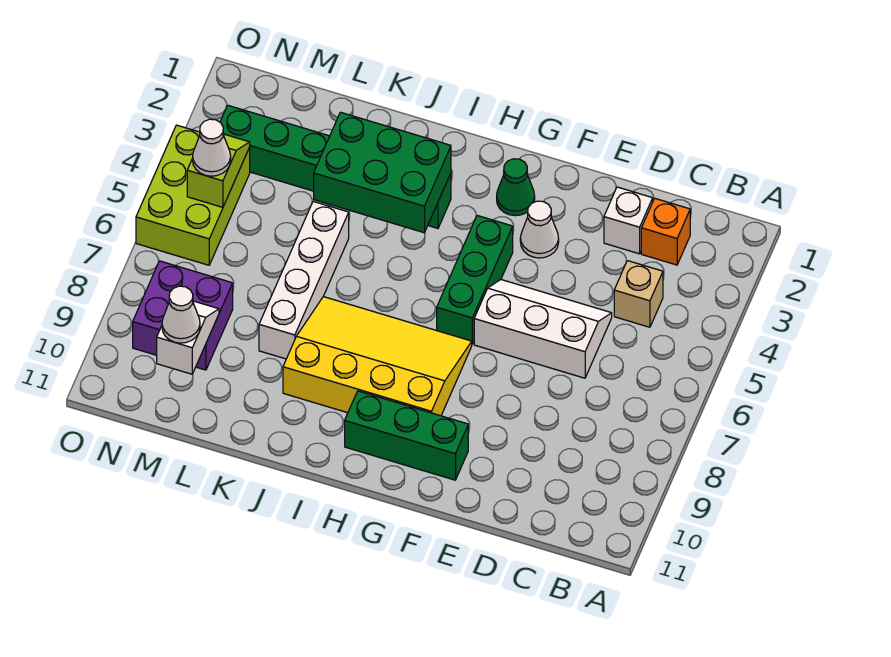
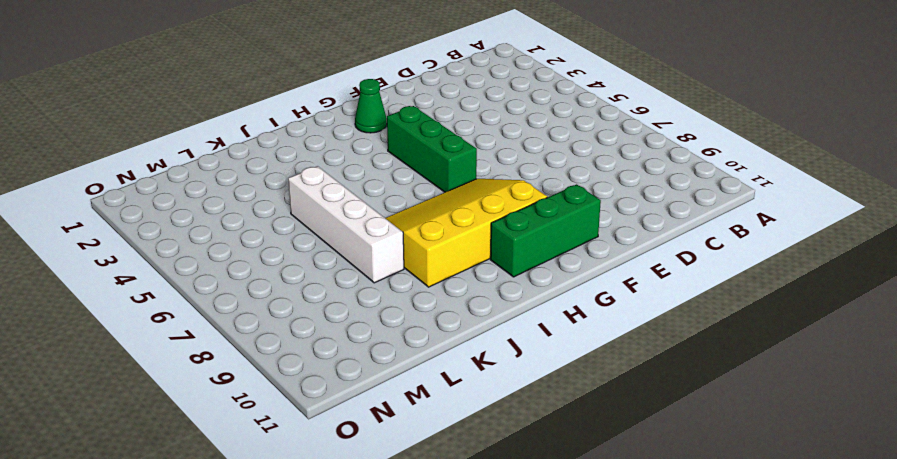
none -> orange 1x1 brick [641,199,690,265]
none -> tan 1x1 brick [614,261,663,327]
none -> white 1x1 brick [604,187,653,254]

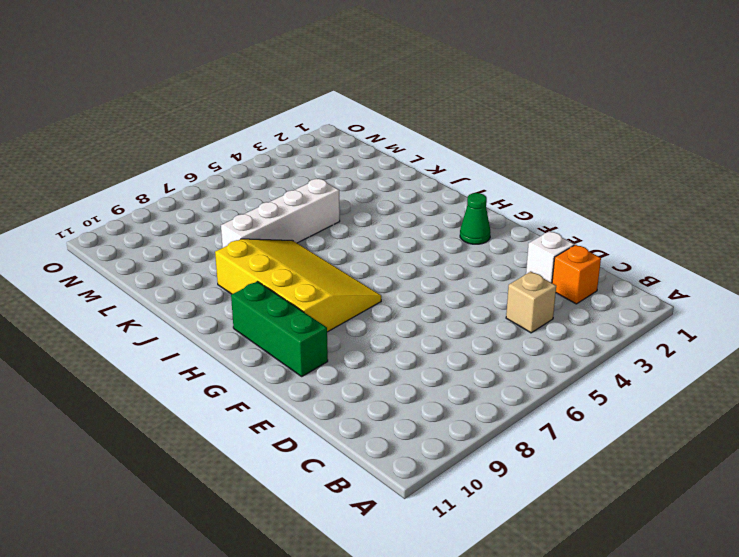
none -> white 2x3 slope [474,280,612,378]
none -> white 1x1 cone [520,201,559,258]
none -> green 1x3 brick [437,216,513,344]

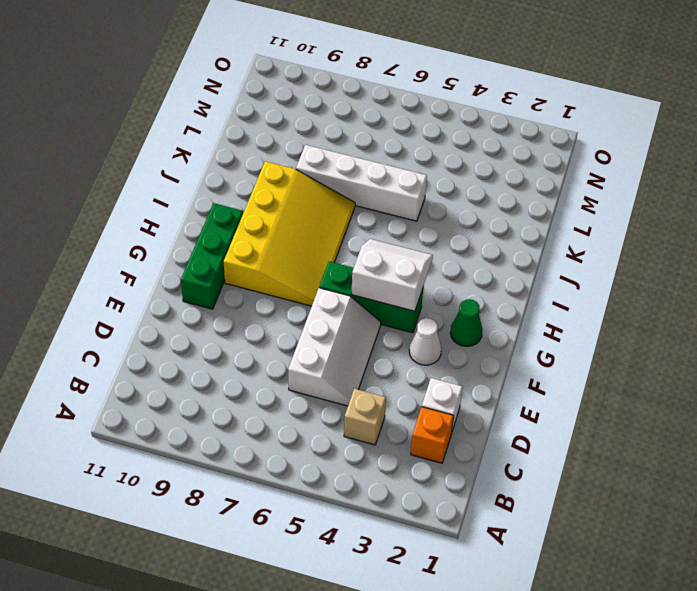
white 2x2 slope [352,239,433,311] -> none
none -> green 1x6 brick [220,106,451,228]
none -> purple 2x2 brick [133,261,233,370]
none -> lime 2x3 brick [136,125,250,265]

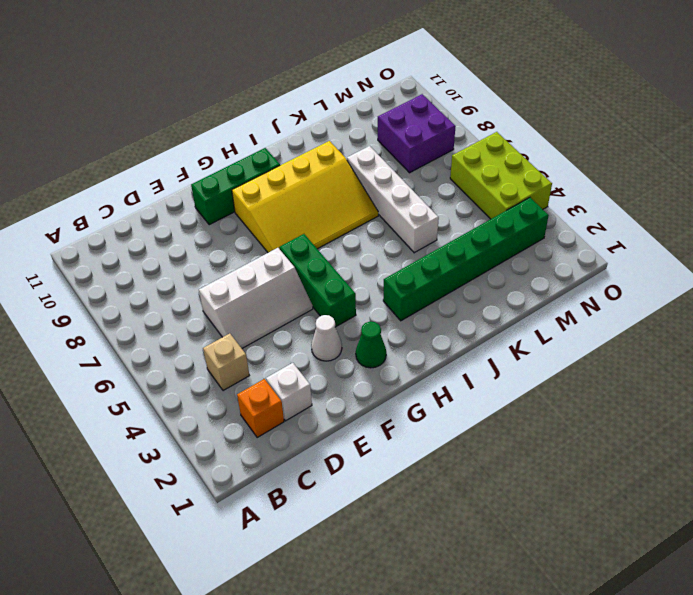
none -> green 2x3 brick [314,112,451,233]
none -> white 1x2 slope [157,301,219,374]
none -> lime 1x2 slope [187,134,250,207]

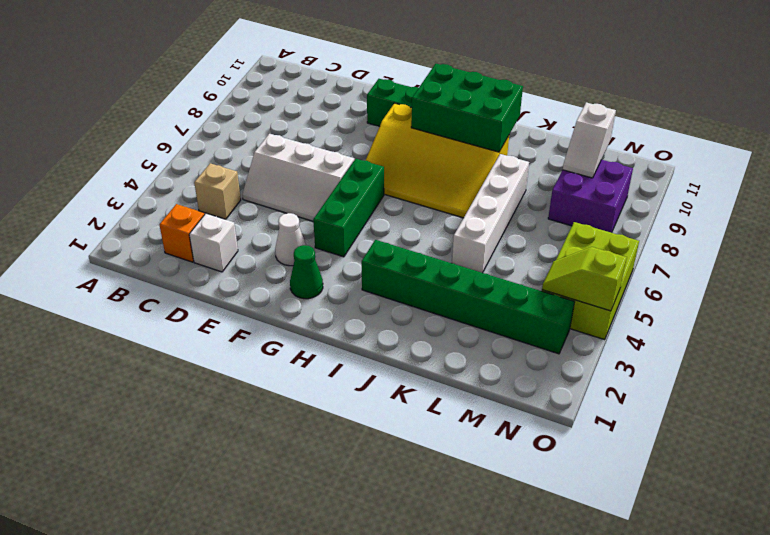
green 2x3 brick [411,64,523,152] -> green 2x3 brick moved to [314,112,451,233]
lime 1x2 slope [542,247,627,311] -> lime 1x2 slope turned to [187,134,250,207]
none -> white 1x1 cone [162,286,200,343]
none -> white 1x1 cone [193,119,231,176]

